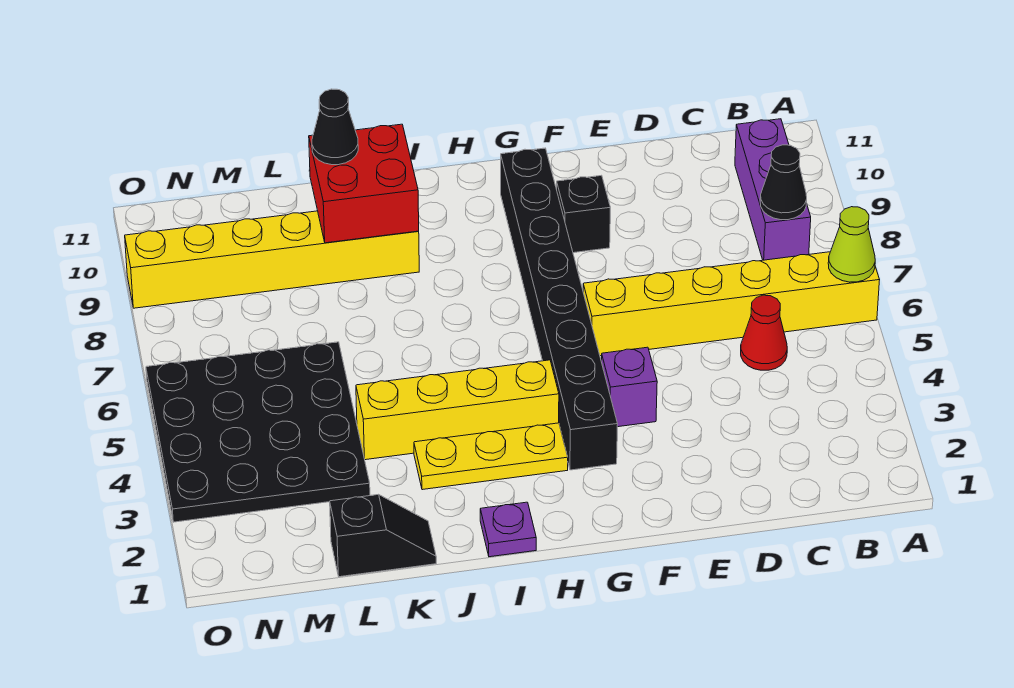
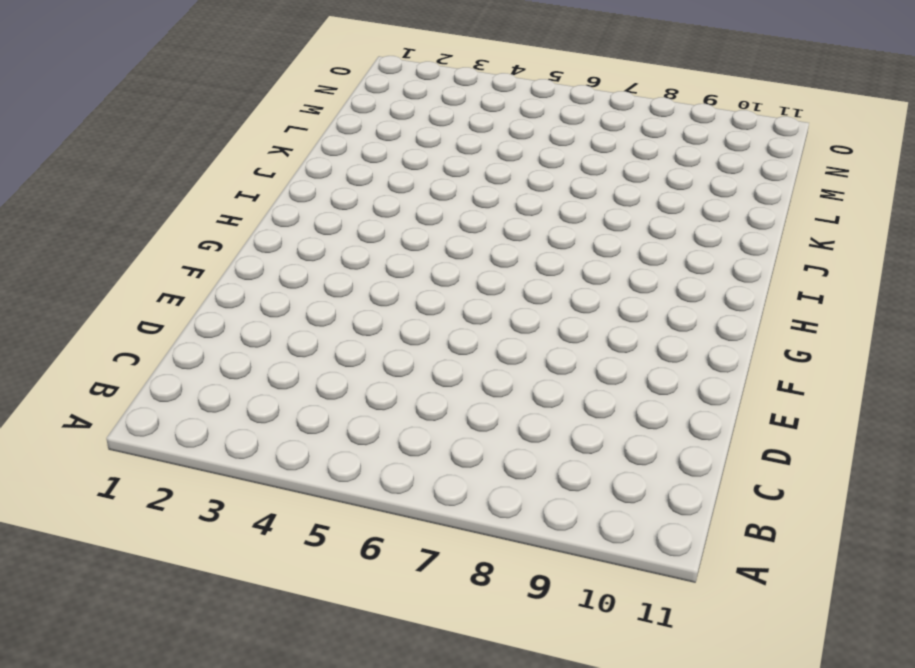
none -> yellow 1x6 brick [583,252,879,356]
none -> purple 1x3 brick [735,119,811,260]
none -> red 1x1 cone [741,295,787,370]

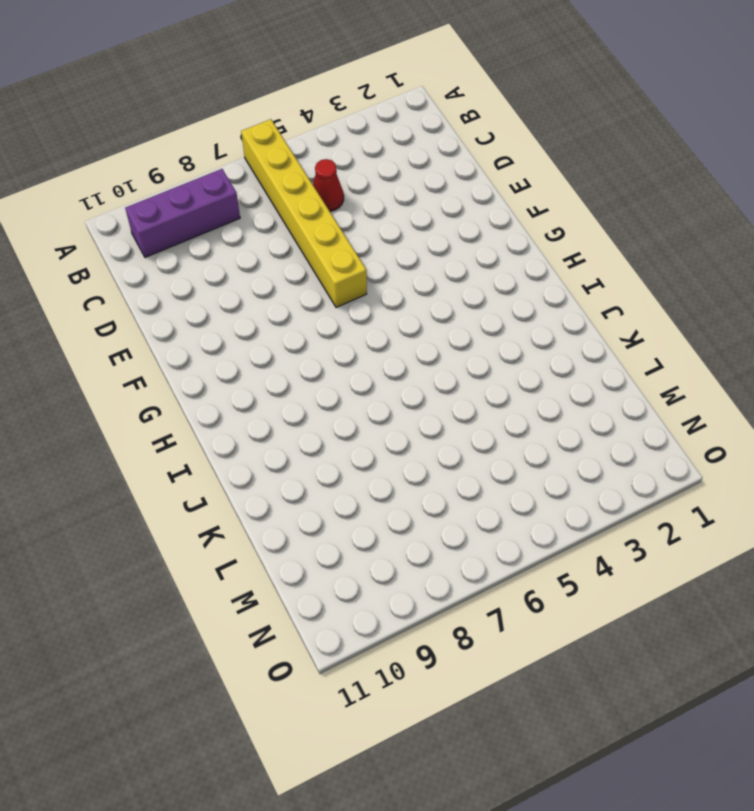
none -> purple 1x1 brick [601,347,657,427]
none -> black 1x1 brick [557,175,610,253]
none -> black 1x8 brick [501,148,617,470]

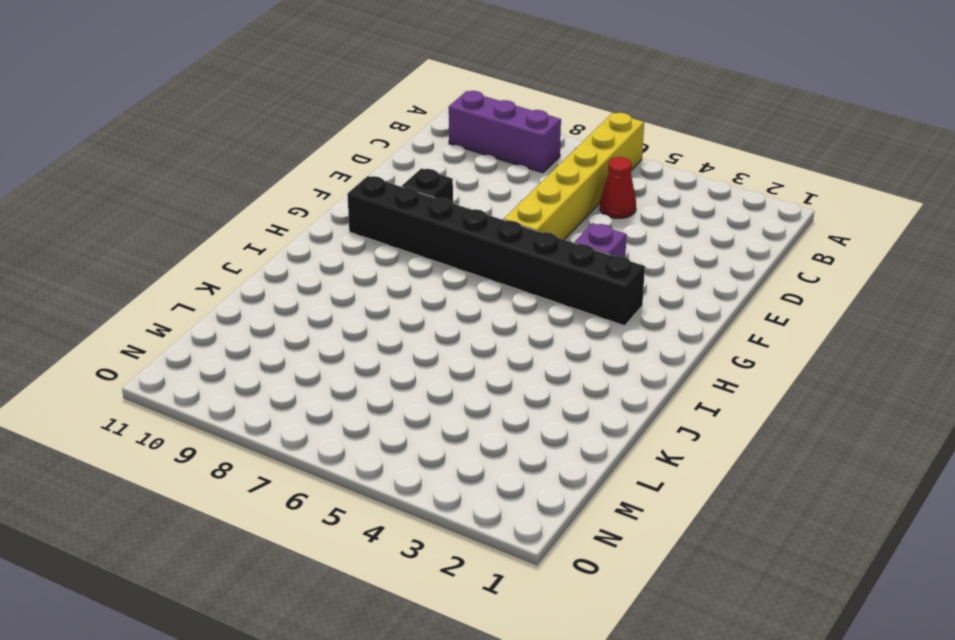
none -> yellow 1x3 plate [414,423,568,490]
none -> yellow 1x4 brick [356,360,559,460]
none -> purple 1x1 plate [480,502,536,557]

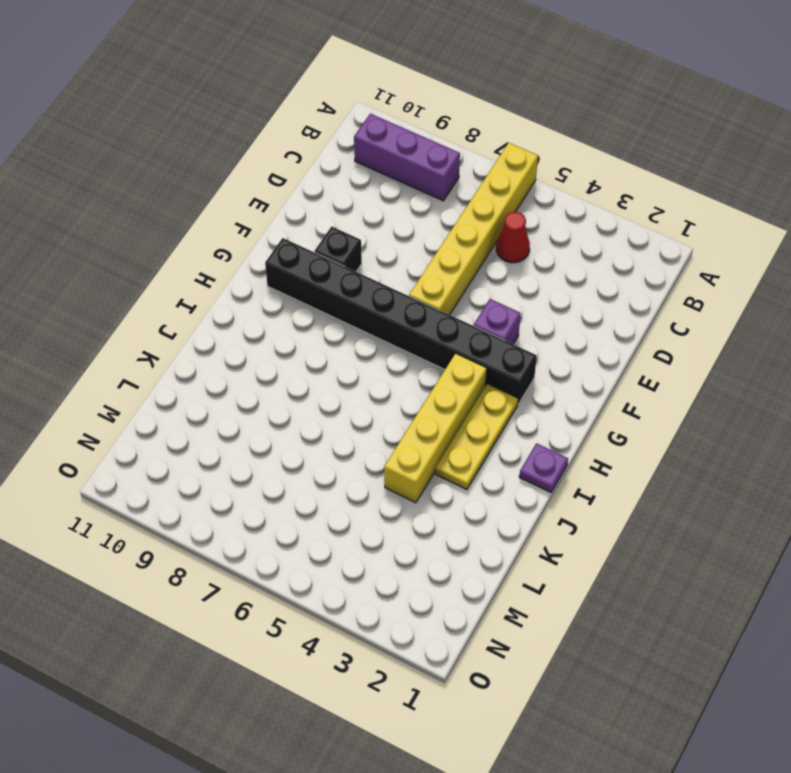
none -> yellow 1x6 brick [125,211,419,308]
none -> black 1x2 slope [330,494,436,577]
none -> black 4x4 plate [146,342,370,522]

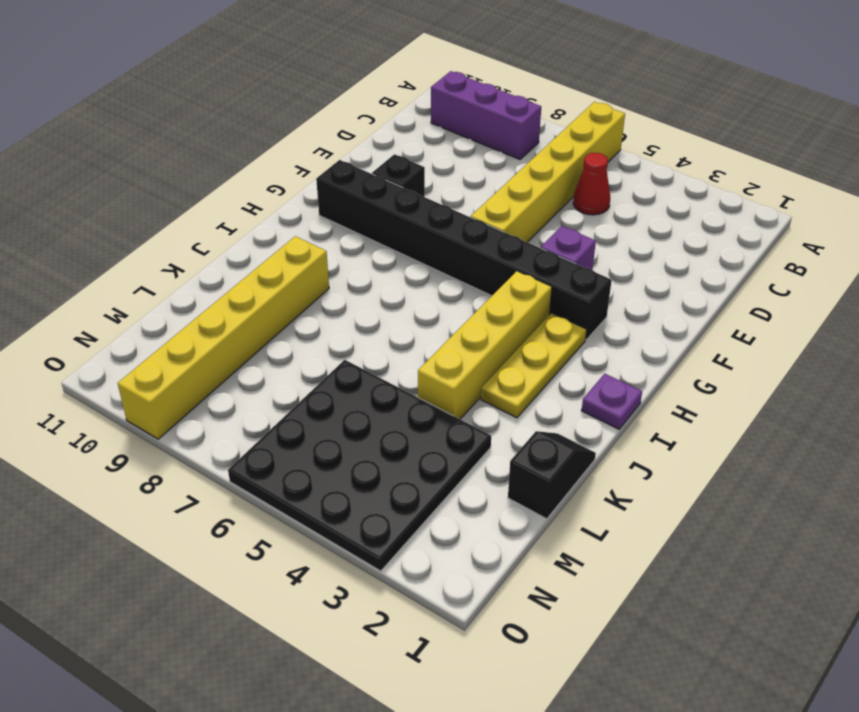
none -> lime 1x1 cone [828,207,875,282]
none -> black 1x1 cone [760,145,807,220]
none -> red 2x2 brick [309,124,419,243]

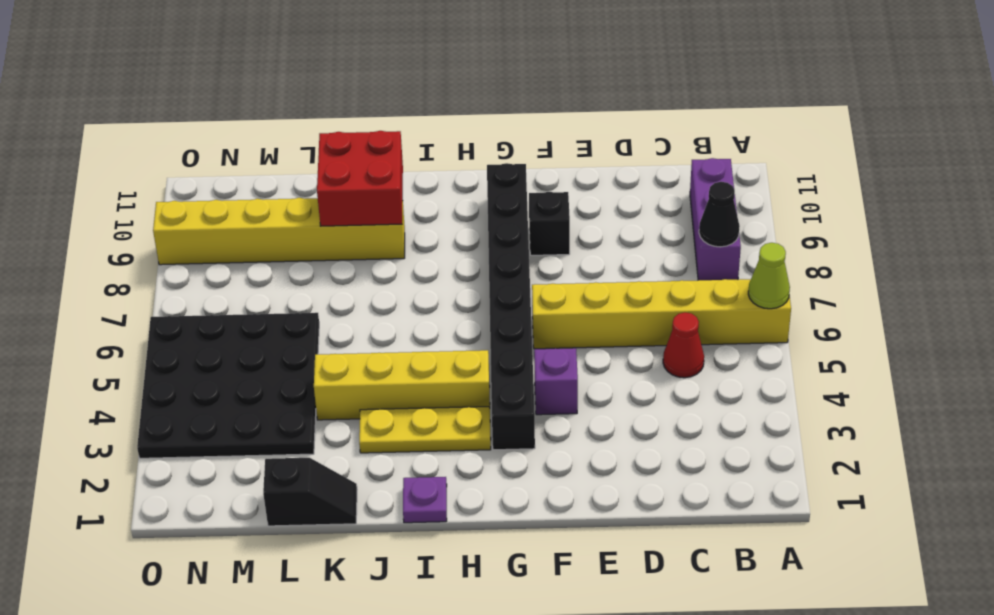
none -> black 1x1 cone [312,89,358,165]

